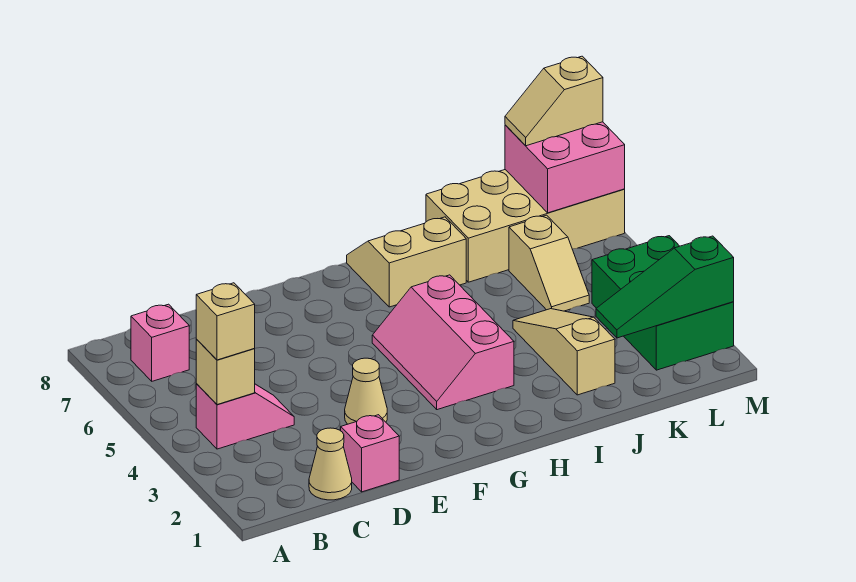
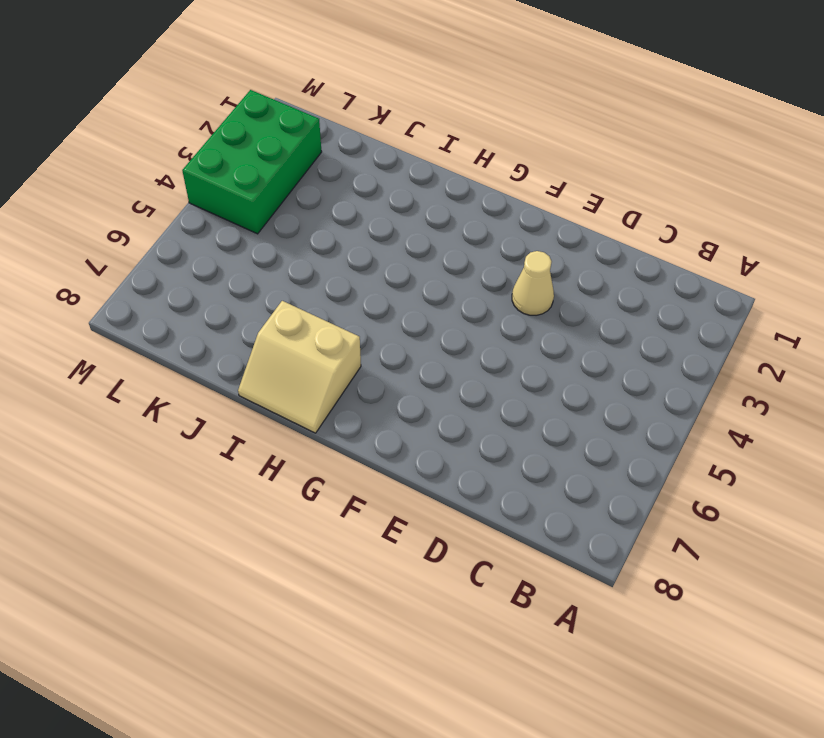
none -> pink 1x2 slope [196,384,294,449]
none -> pink 1x1 brick [131,304,189,381]
none -> tan 1x1 cone [309,428,352,500]

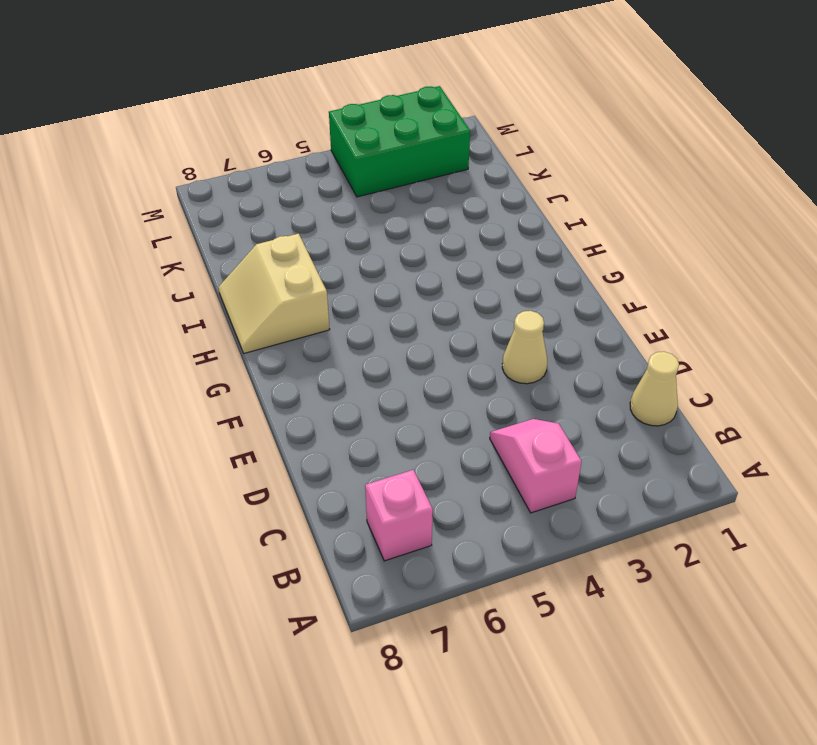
none -> pink 1x1 brick [341,415,399,492]
none -> pink 2x3 slope [372,275,514,410]
none -> tan 1x3 slope [513,309,615,395]

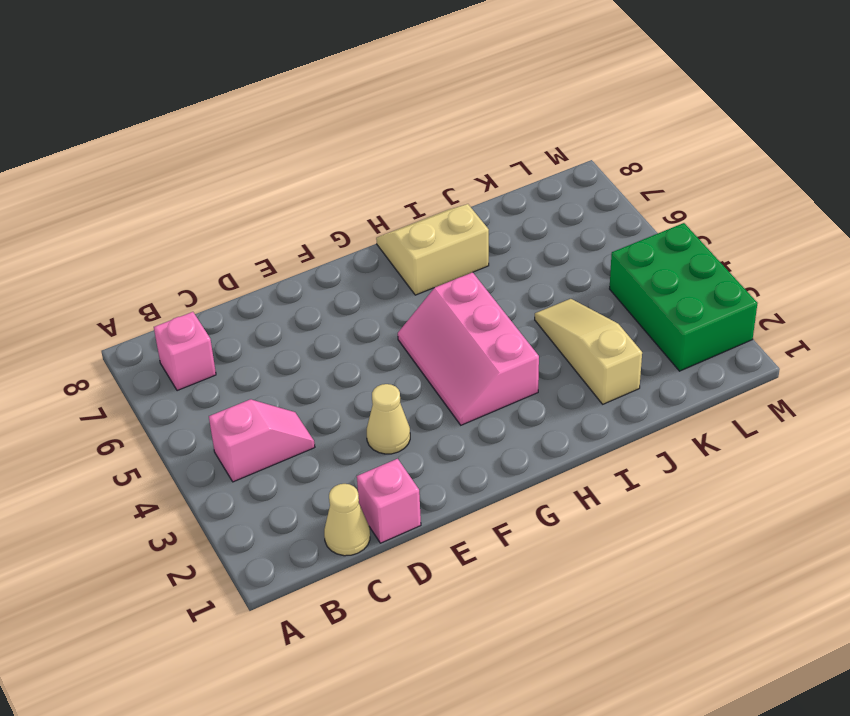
none -> tan 2x4 brick [426,170,625,282]
none -> tan 1x2 slope [509,215,589,311]
none -> tan 1x1 brick [196,339,255,405]

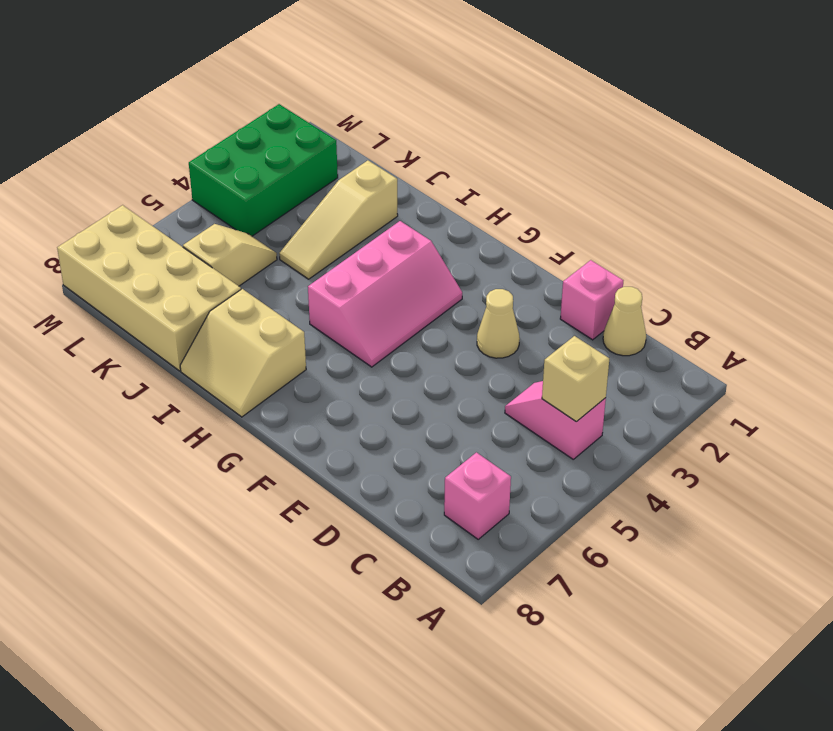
none -> green 1x3 slope [596,236,734,338]
none -> pink 2x2 brick [505,122,625,213]
none -> tan 1x1 brick [196,283,255,360]

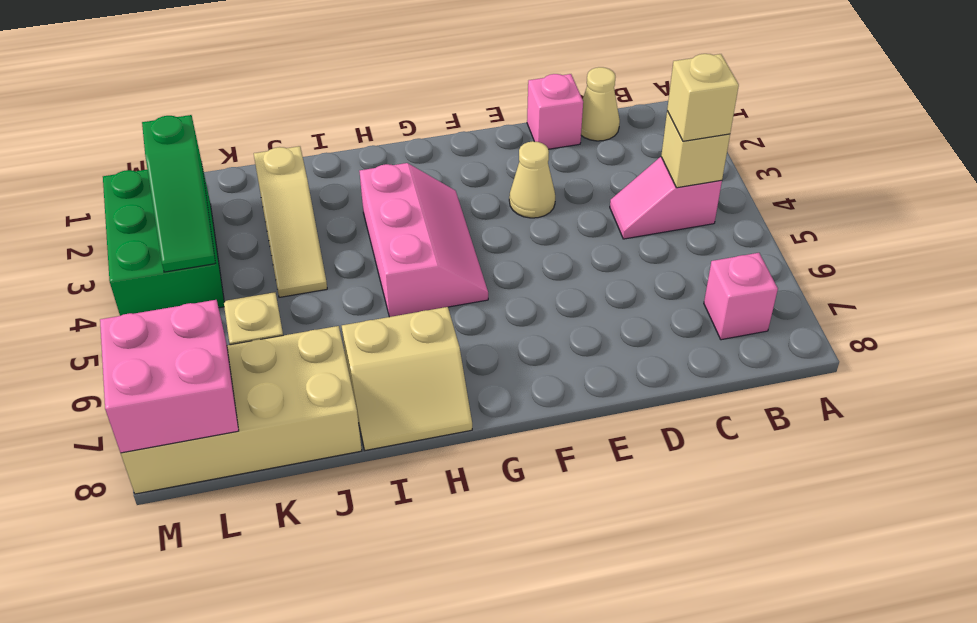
green 1x3 slope [142,115,216,272] -> green 1x3 slope turned to [596,236,734,338]
none -> tan 1x2 slope [505,56,603,146]

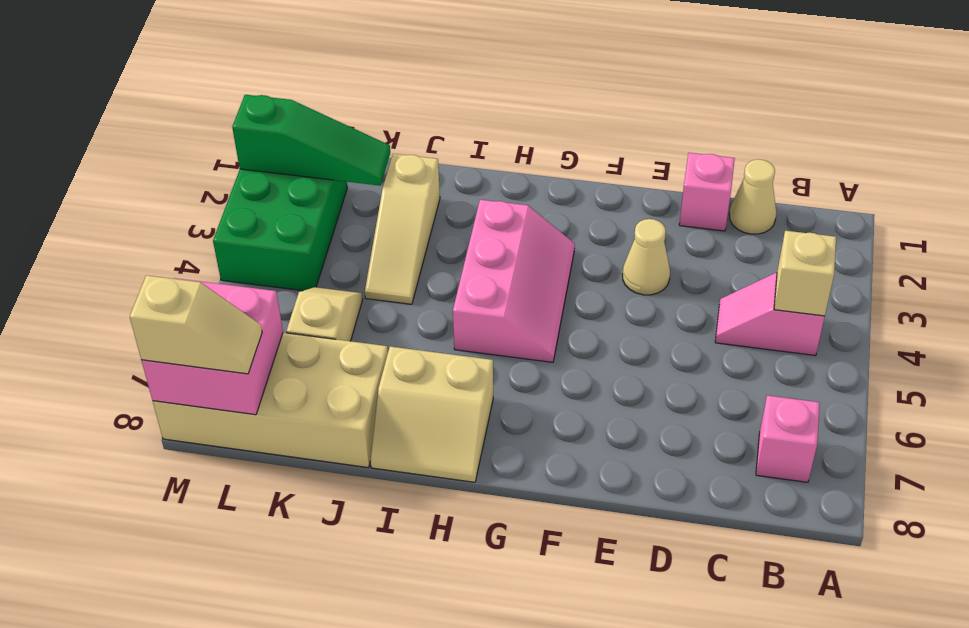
none -> tan 1x1 brick [196,283,255,360]

